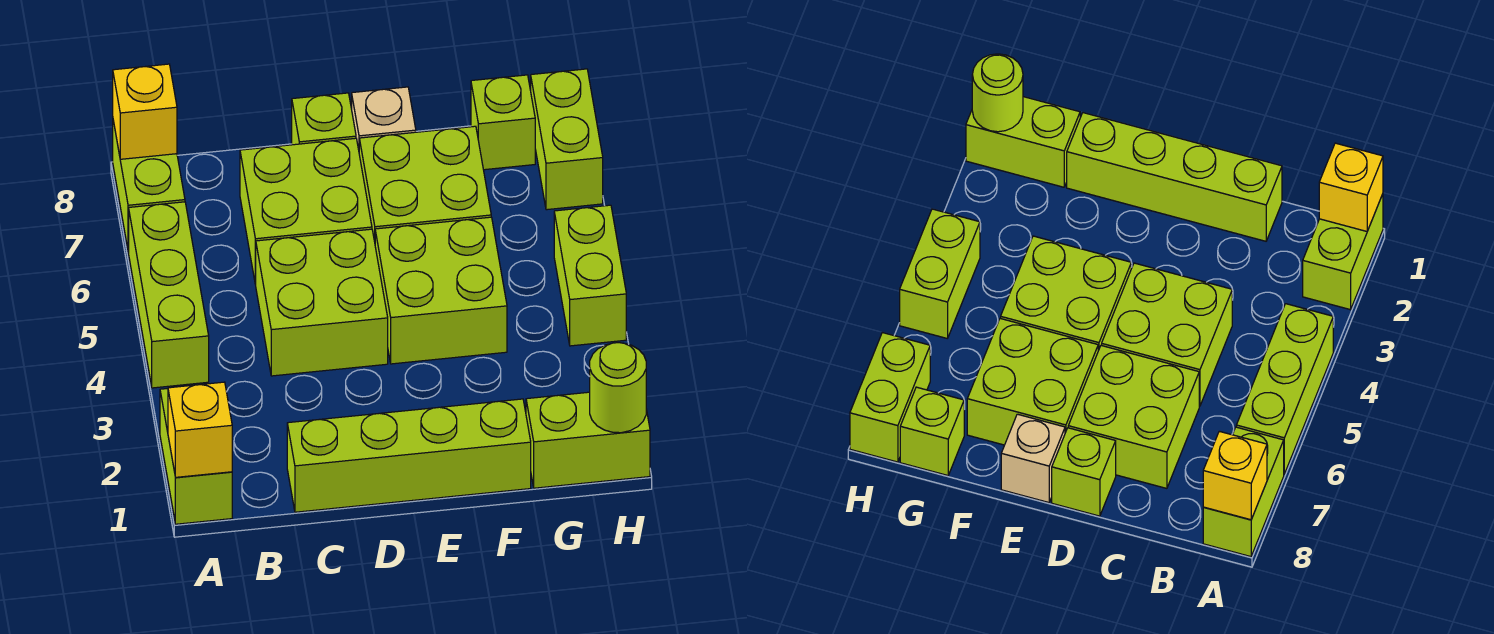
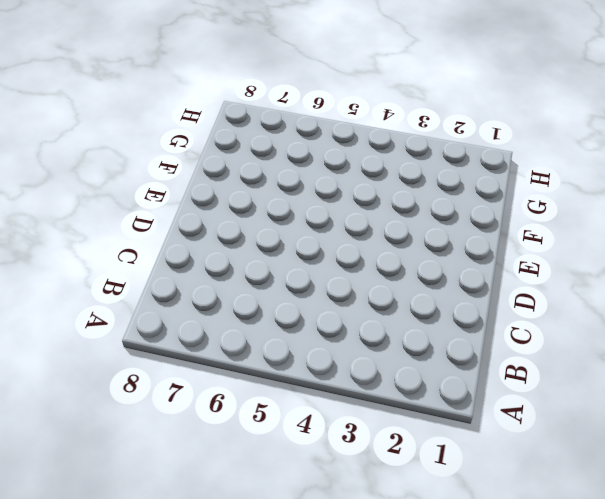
none -> lime 1x2 brick [160,389,232,524]
none -> lime 1x3 brick [129,202,209,388]
none -> lime 1x2 brick [113,121,185,252]

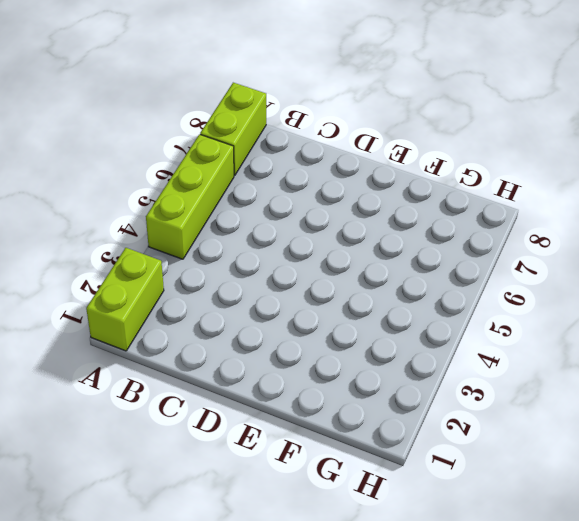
none -> lime 1x4 brick [287,399,531,512]
none -> lime 2x2 brick [256,229,388,376]
none -> lime 2x2 brick [240,138,372,285]

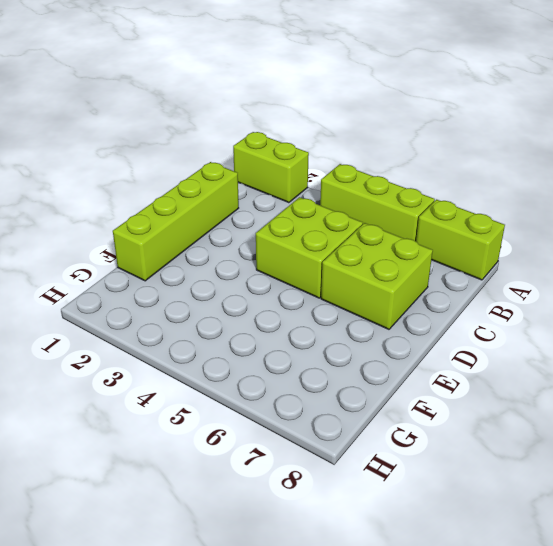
none -> lime 1x1 brick [292,93,356,145]
none -> lime 2x2 brick [375,217,507,364]
none -> lime 2x2 brick [359,126,491,241]

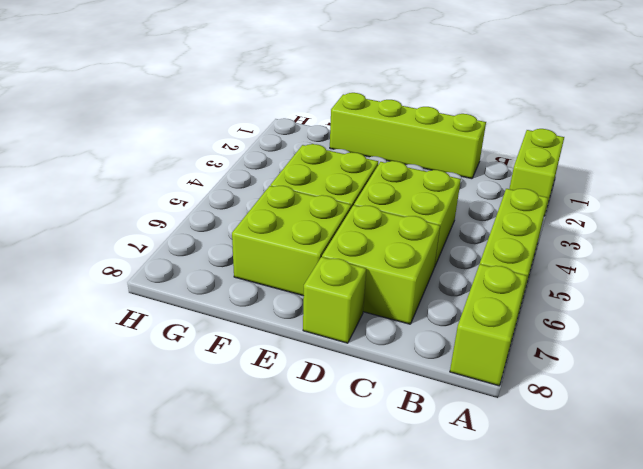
none -> tan 1x1 brick [352,87,416,150]
none -> lime 1x2 brick [526,392,650,488]
none -> lime 1x1 brick [471,75,535,170]

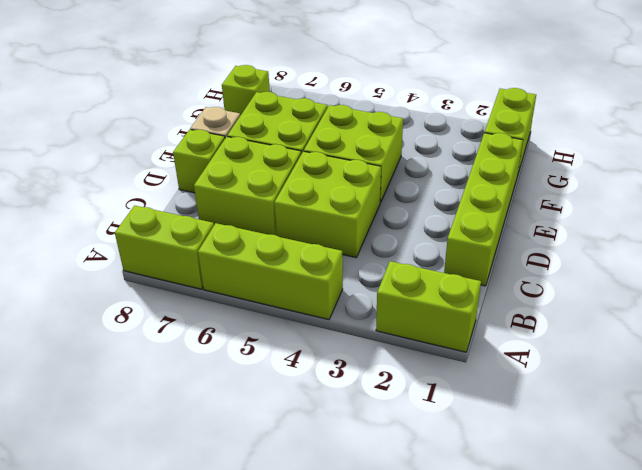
none -> lime 1x2 brick [554,205,626,346]
none -> lime 1x2 brick [531,69,603,210]
none -> yellow 1x1 brick [168,382,232,477]

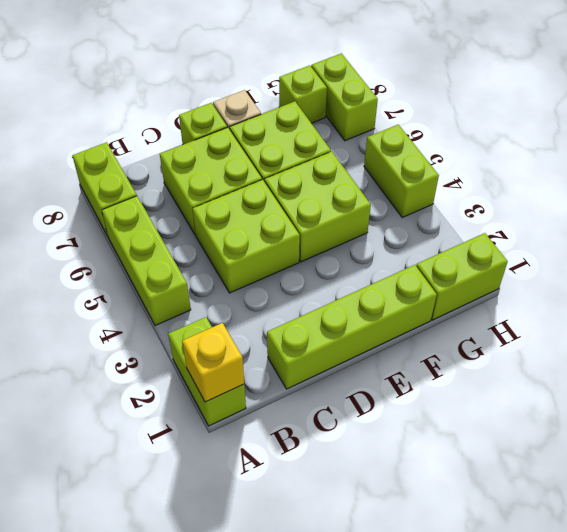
none -> yellow 1x1 brick [113,64,177,159]
none -> lime 1x1 round brick [590,343,646,433]

